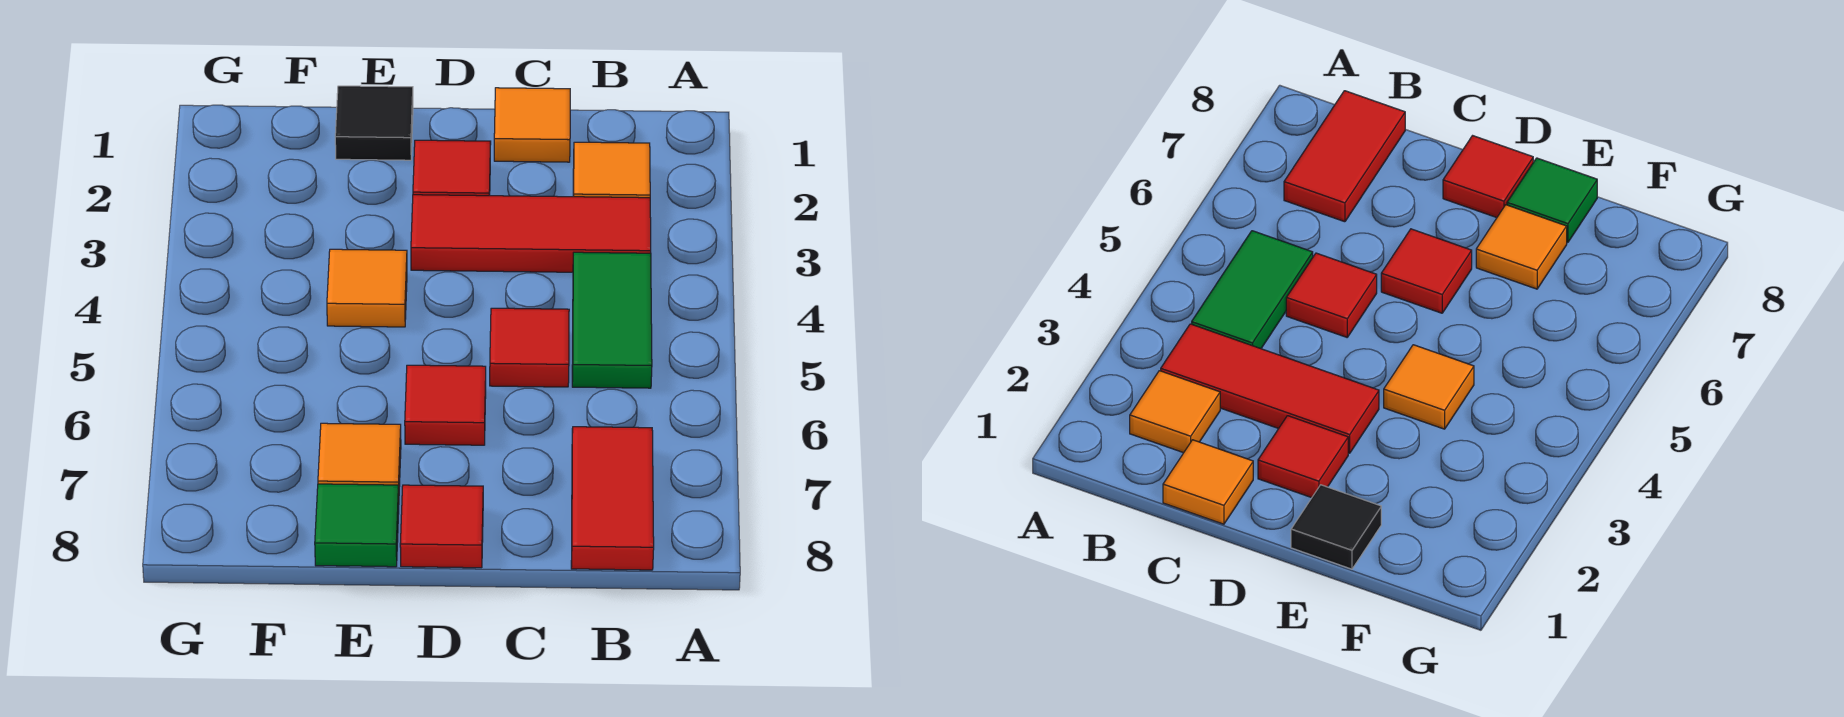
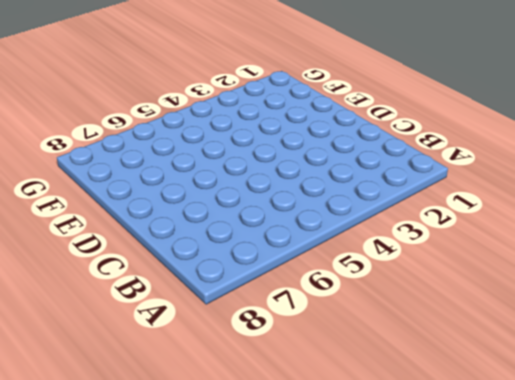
none -> orange 1x1 tile [573,142,650,198]
none -> red 1x3 tile [411,195,651,272]
none -> green 1x2 tile [572,252,652,388]

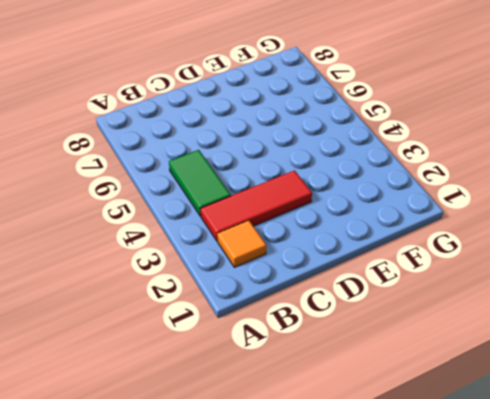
none -> red 1x2 tile [571,427,654,570]
none -> orange 1x1 tile [494,88,570,162]
none -> red 1x1 tile [490,308,569,387]

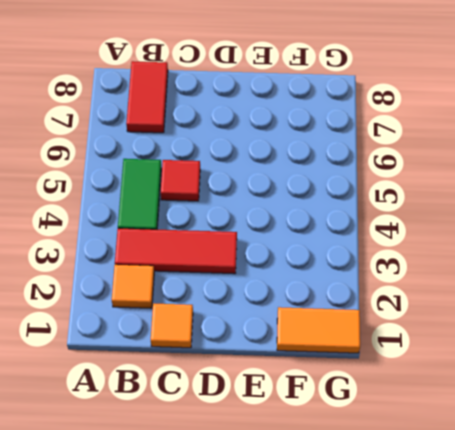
orange 1x2 tile [277,307,360,353] -> none
none -> red 1x1 tile [413,140,491,196]
none -> red 1x1 tile [405,365,486,445]
none -> red 1x1 tile [400,485,483,568]

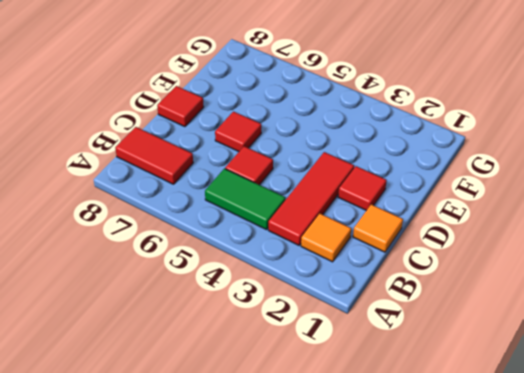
none -> black 1x1 tile [335,86,413,160]
none -> orange 1x1 tile [327,249,407,327]
none -> orange 1x1 tile [318,423,401,488]

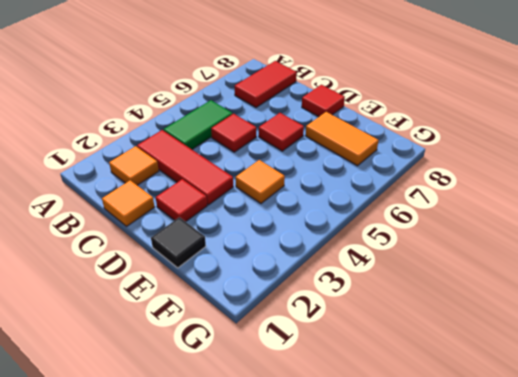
orange 1x2 tile [305,112,379,166] -> orange 1x1 tile [318,423,401,488]
none -> green 1x1 tile [315,484,399,567]

